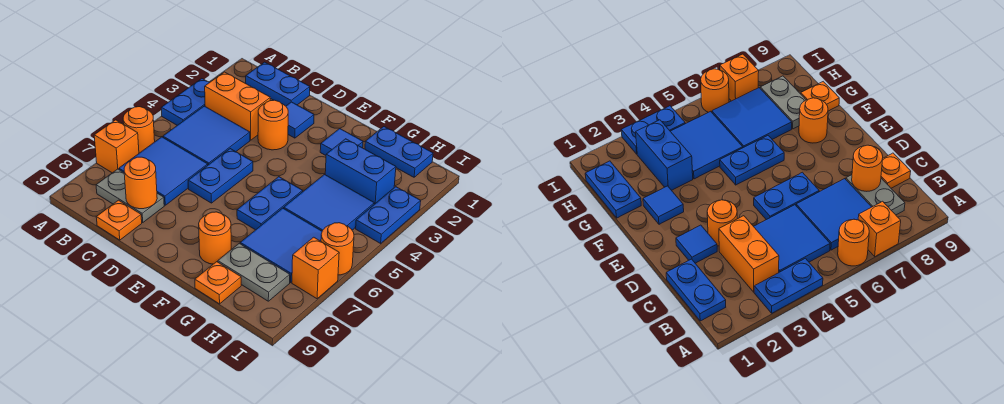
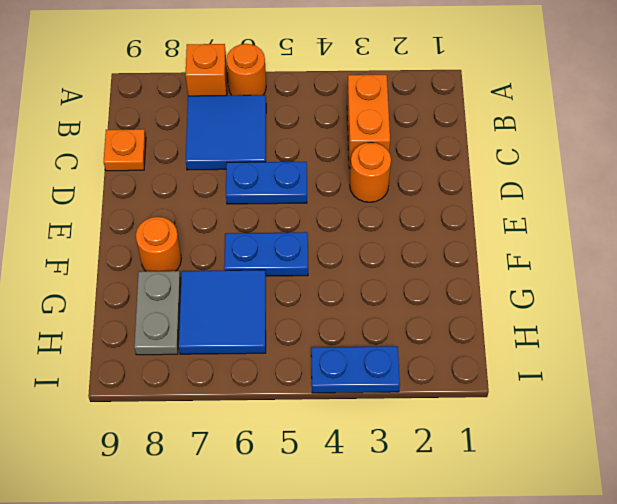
none -> blue 1x2 plate [161,79,210,125]
none -> blue 1x2 plate [246,62,310,106]
none -> blue 2x2 tile [163,106,250,165]

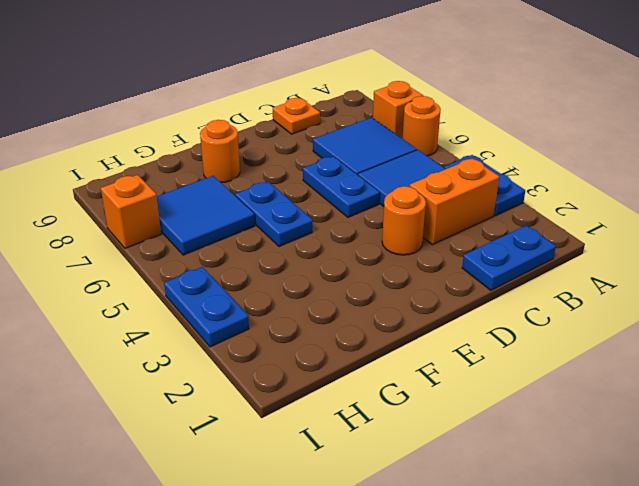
none -> grey 1x2 plate [96,169,164,222]
none -> blue 1x1 tile [286,102,314,138]
none -> blue 1x1 tile [320,129,363,155]

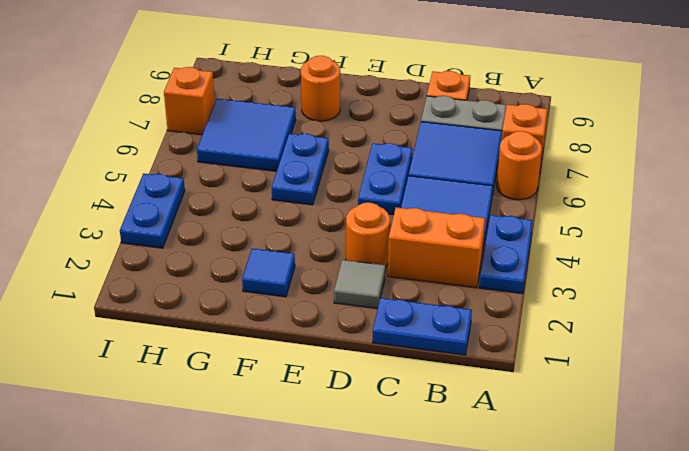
grey 1x1 tile [334,260,385,309] -> blue 1x1 tile [286,102,314,138]
none -> blue 1x2 plate [365,127,433,177]
none -> blue 1x2 brick [325,139,396,204]
none -> blue 2x2 tile [284,175,374,231]

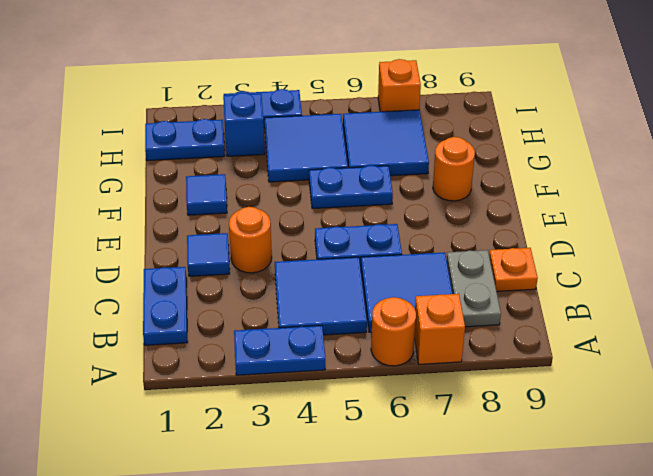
blue 1x2 plate [145,119,225,161] -> blue 1x2 plate turned to [365,127,433,177]
blue 1x1 brick [223,93,265,156] -> blue 1x2 brick [325,139,396,204]
none -> orange 1x2 brick [205,72,270,140]
none -> grey 1x2 plate [218,243,290,301]
none -> orange 1x1 plate [195,262,241,304]

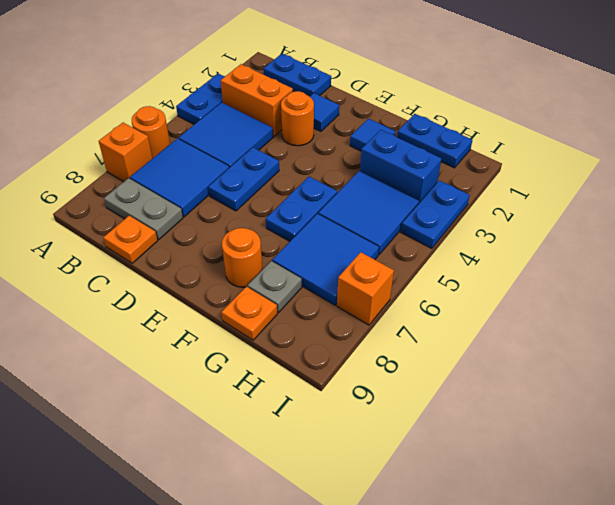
grey 1x1 plate [248,261,302,313] -> grey 1x2 plate [218,243,290,301]
none -> orange 1x1 round brick [321,223,354,275]
none -> orange 1x1 round brick [124,157,157,209]

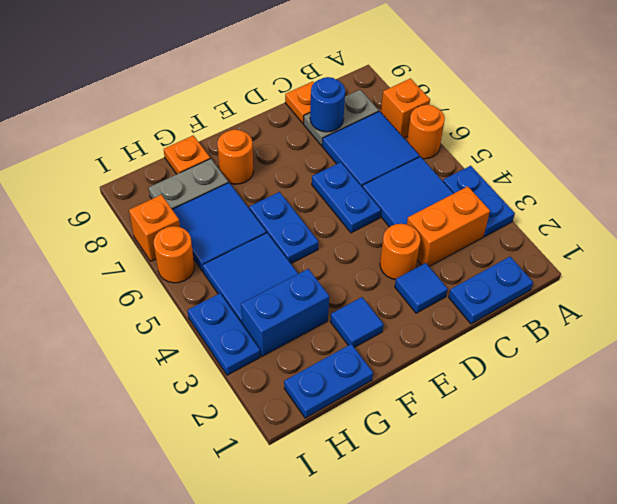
blue 1x1 round brick [310,77,345,132] -> orange 1x1 round brick [124,157,157,209]

